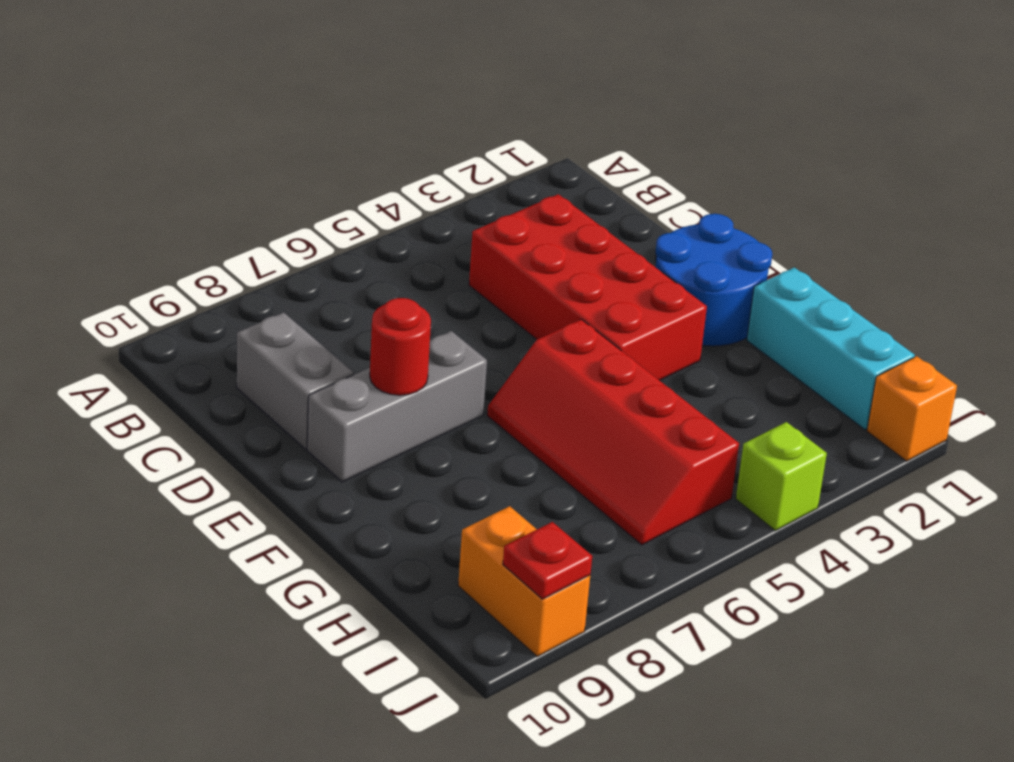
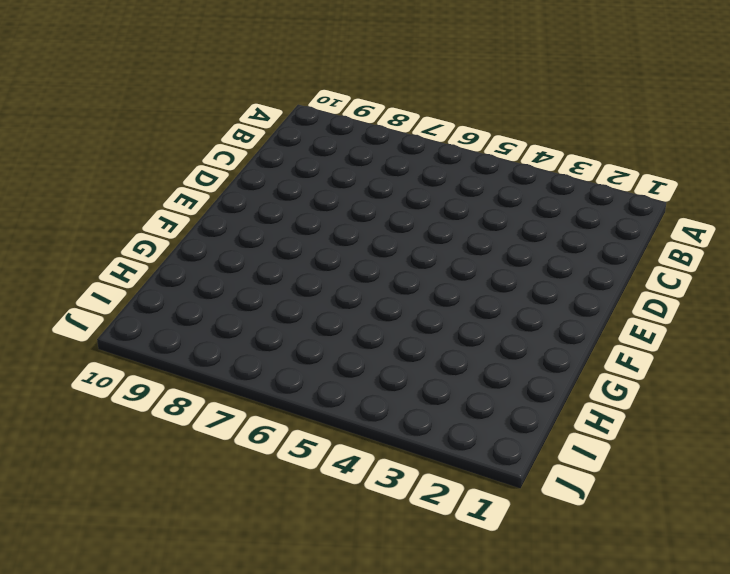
none -> red 2x4 brick [469,194,707,380]
none -> grey 1x2 brick [237,312,354,449]

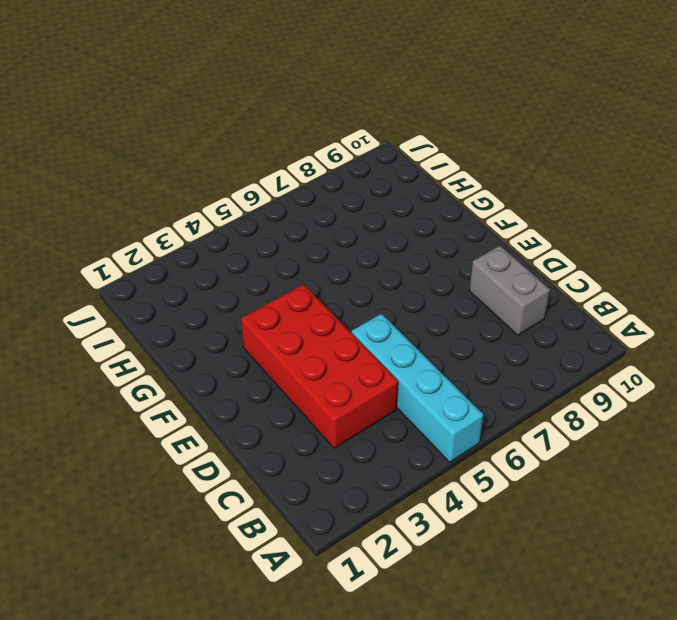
cyan 1x4 brick [352,314,483,462] -> none
none -> blue 2x2 round brick [656,214,772,346]
none -> grey 1x3 brick [307,331,487,482]

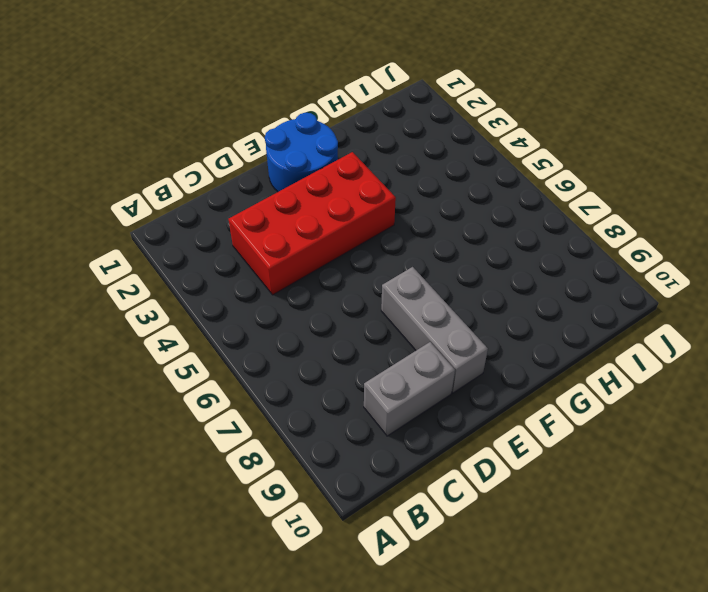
none -> red 2x4 slope [487,319,739,545]
none -> cyan 1x3 brick [747,267,915,430]

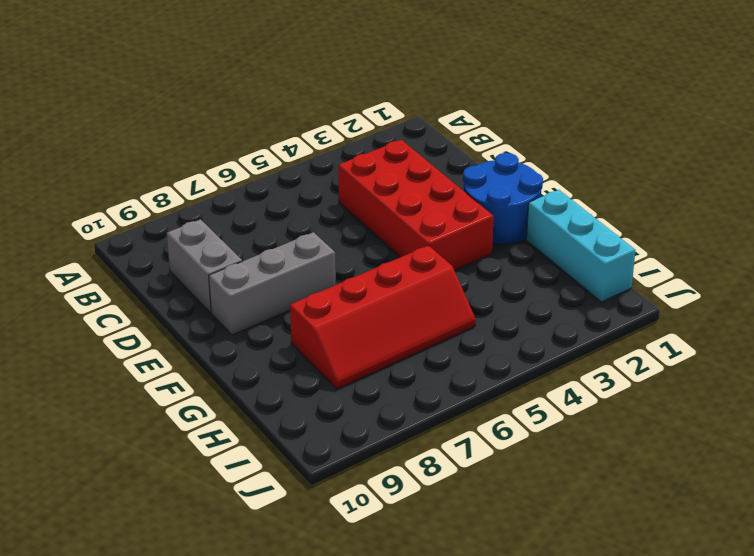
red 2x4 slope [290,245,476,389] -> red 2x4 slope turned to [487,319,739,545]
none -> orange 1x2 brick [458,506,590,657]
none -> orange 1x1 brick [867,356,957,461]

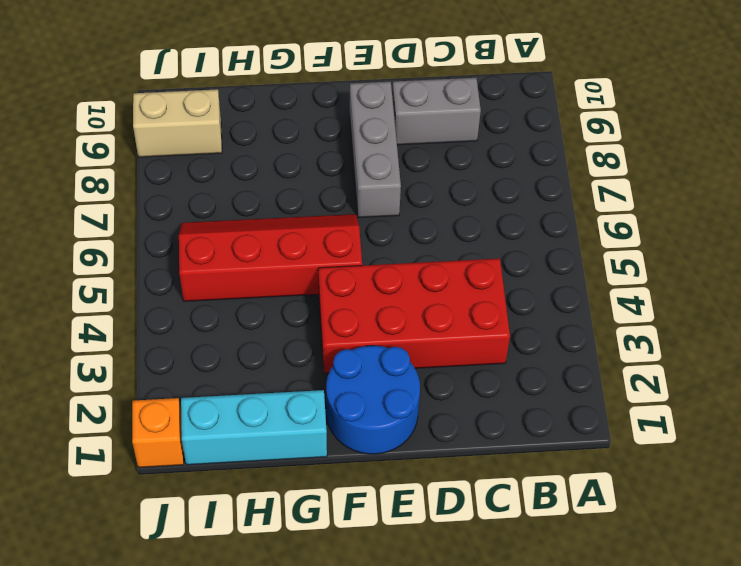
tan 1x2 brick [133,89,222,157] -> orange 1x2 brick [458,506,590,657]
none -> lime 1x1 brick [736,422,827,531]
none -> red 1x1 round brick [370,298,431,395]

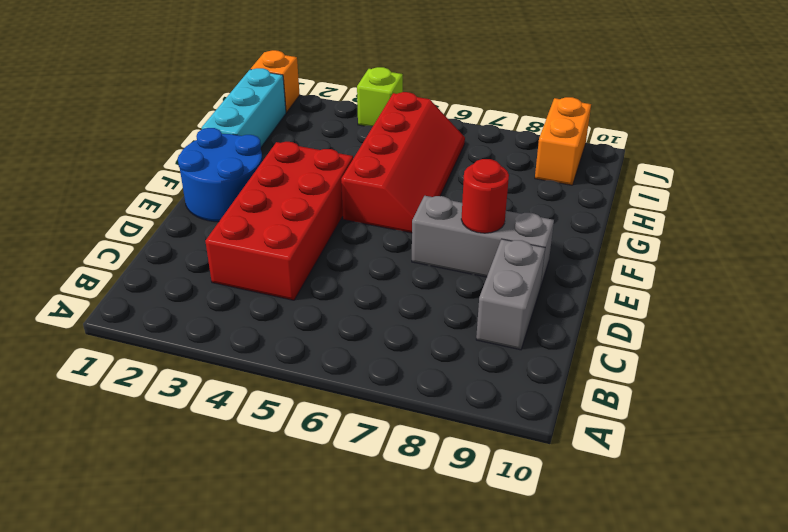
none -> red 1x1 plate [503,522,592,599]

